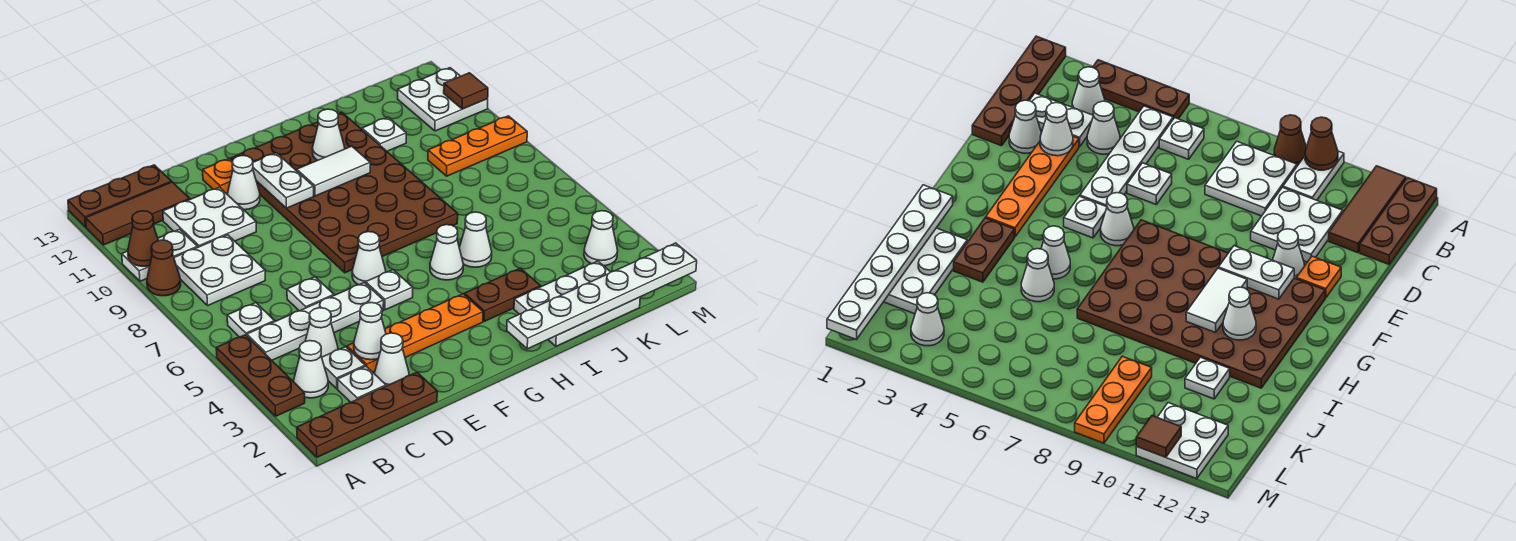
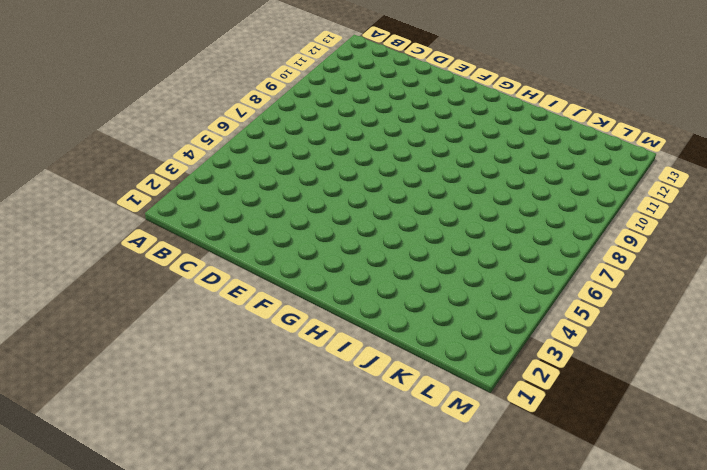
none -> brown 1x4 plate [297,372,437,457]
none -> brown 1x3 plate [216,335,305,416]
none -> brown 1x1 cone [147,240,181,296]
none -> white 1x2 plate [122,229,198,281]

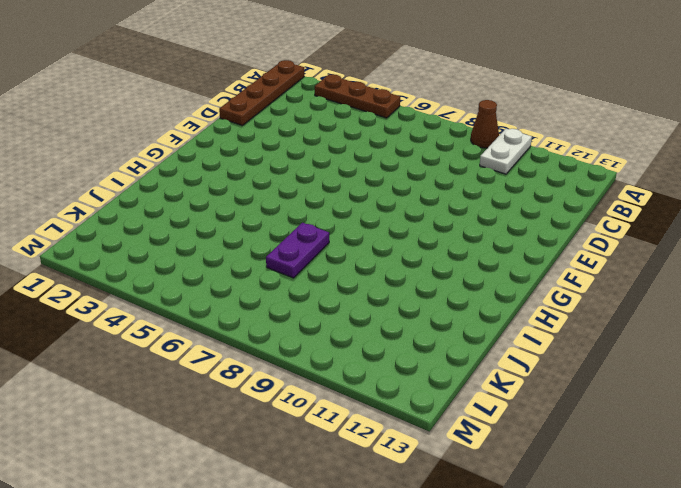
purple 1x2 plate [266,223,329,278] -> brown 4x6 plate [231,112,458,273]
none -> brown 1x3 tile [86,182,190,245]
none -> brown 1x3 plate [68,165,171,227]
none -> white 1x1 cone [294,341,328,398]
none -> white 1x4 plate [247,283,384,360]

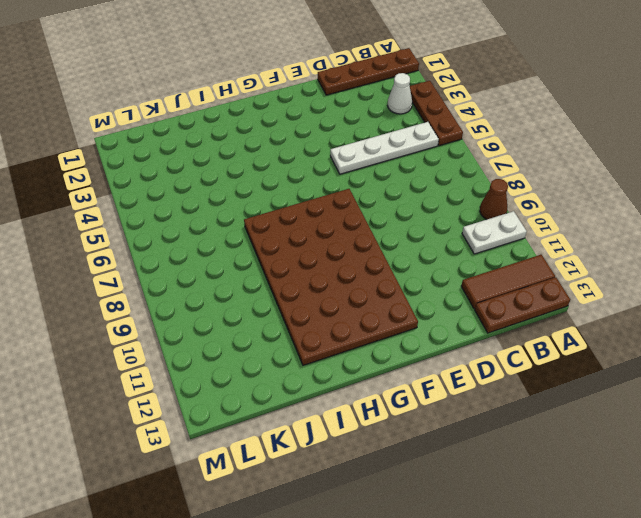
none -> white 1x1 plate [227,303,275,337]
none -> white 2x2 plate [174,235,265,306]
none -> white 1x1 plate [337,366,386,402]
none -> white 1x1 plate [322,347,365,388]

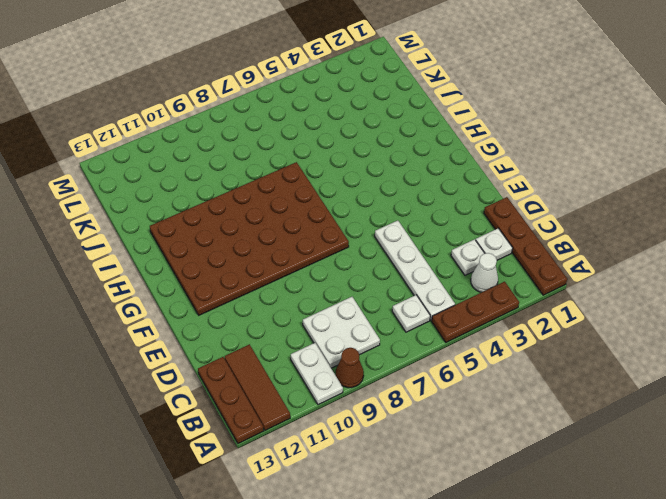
none -> white 1x1 cone [305,308,338,357]
none -> white 2x2 plate [163,187,256,247]
none -> white 1x1 cone [374,333,409,386]
none -> orange 1x4 plate [347,294,483,372]

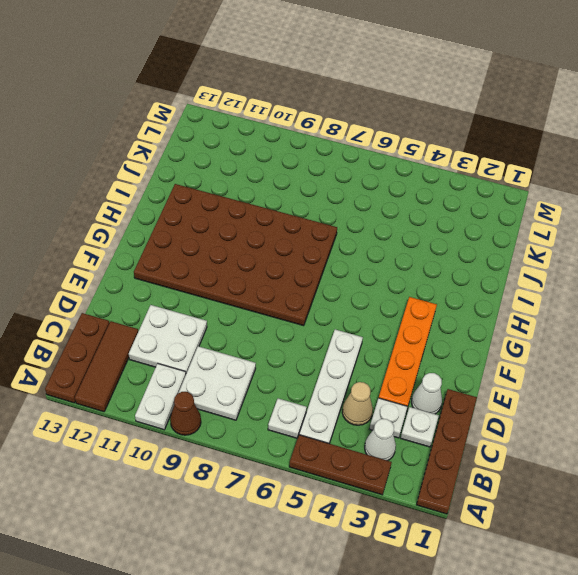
tan 1x1 cone [342,382,373,425] -> white 1x1 cone [305,308,338,357]
none -> white 1x1 plate [287,277,334,311]
none -> white 1x1 cone [227,156,260,210]
none -> orange 1x1 plate [203,158,233,194]
none -> white 1x1 plate [366,270,413,310]

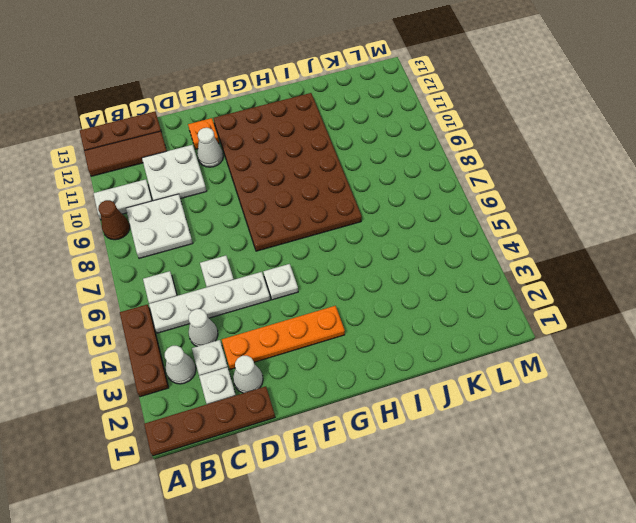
none -> white 1x1 cone [352,232,386,285]
none -> brown 1x2 plate [465,268,540,321]
none -> white 1x1 cone [430,225,463,280]
none -> white 2x3 plate [514,261,640,346]

